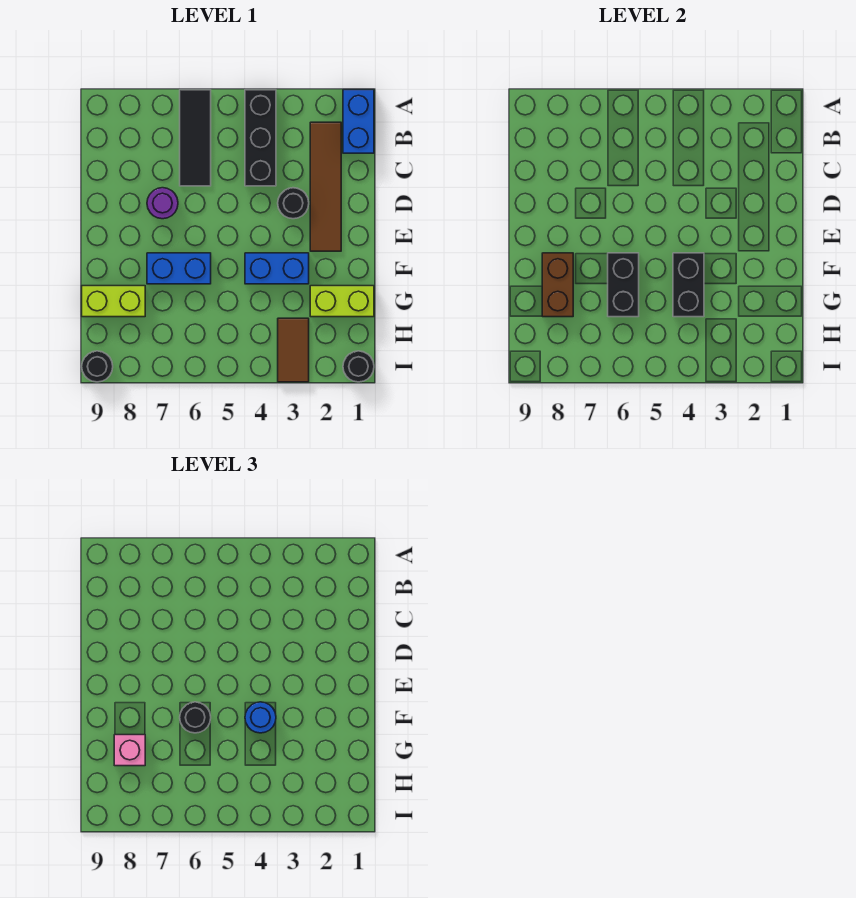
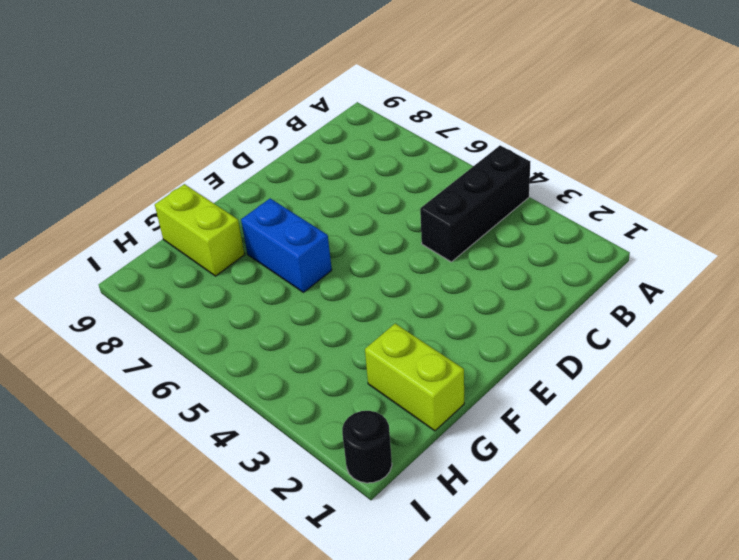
none -> blue 1x2 brick [343,90,374,153]
none -> black 1x3 tile [180,90,211,186]
none -> brown 1x4 tile [310,122,341,251]

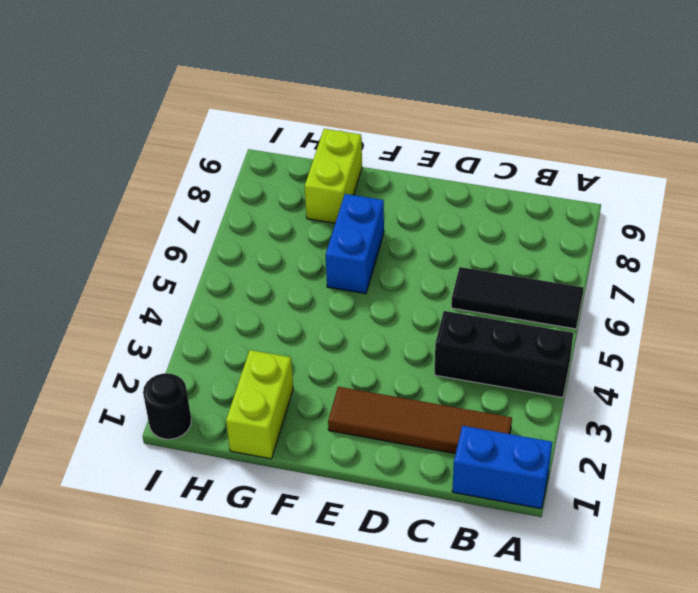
none -> black 1x1 round brick [278,188,309,219]
none -> purple 1x1 round brick [147,188,178,219]
none -> blue 1x2 brick [245,253,309,284]

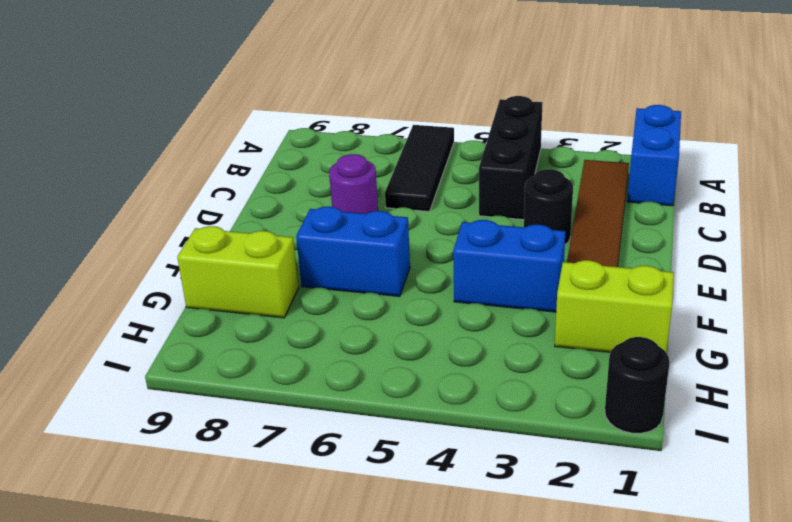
none -> brown 1x2 tile [278,318,309,382]
none -> black 1x1 round brick [82,351,113,382]
none -> black 1x2 brick [673,253,704,317]

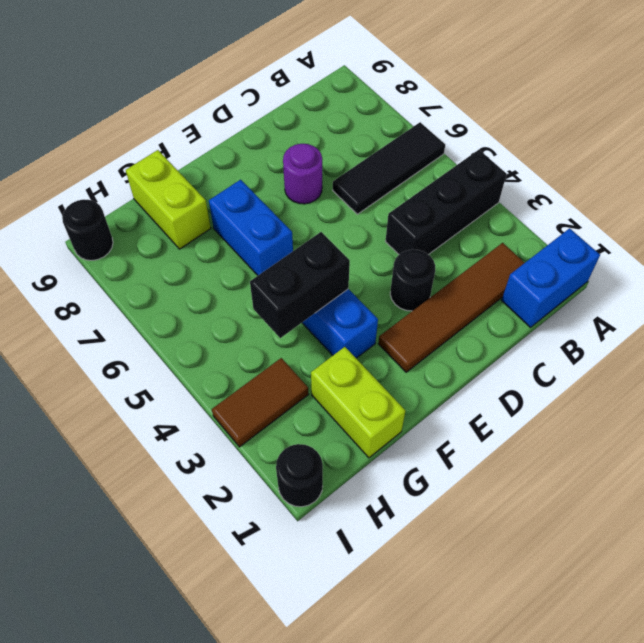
none -> black 1x2 brick [608,253,639,317]
none -> brown 1x2 brick [542,253,573,317]
none -> blue 1x1 round brick [245,702,276,733]

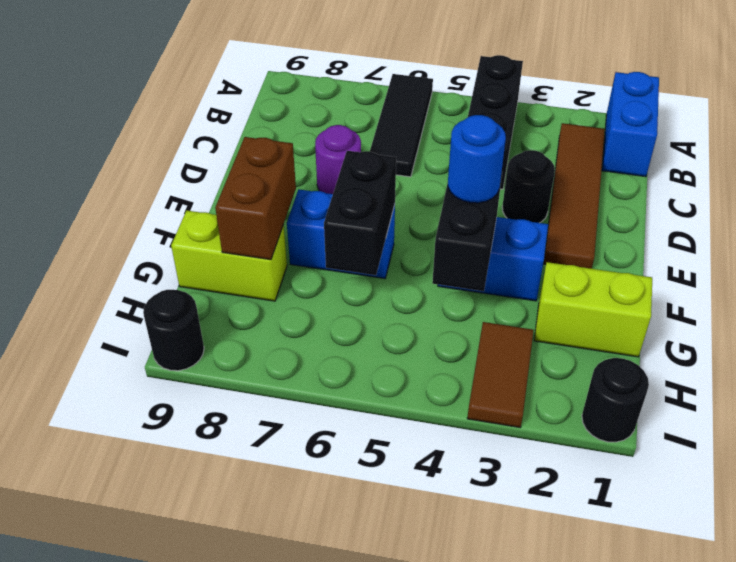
none -> black 1x1 round brick [180,702,211,733]
none -> pink 1x1 brick [114,735,145,766]

